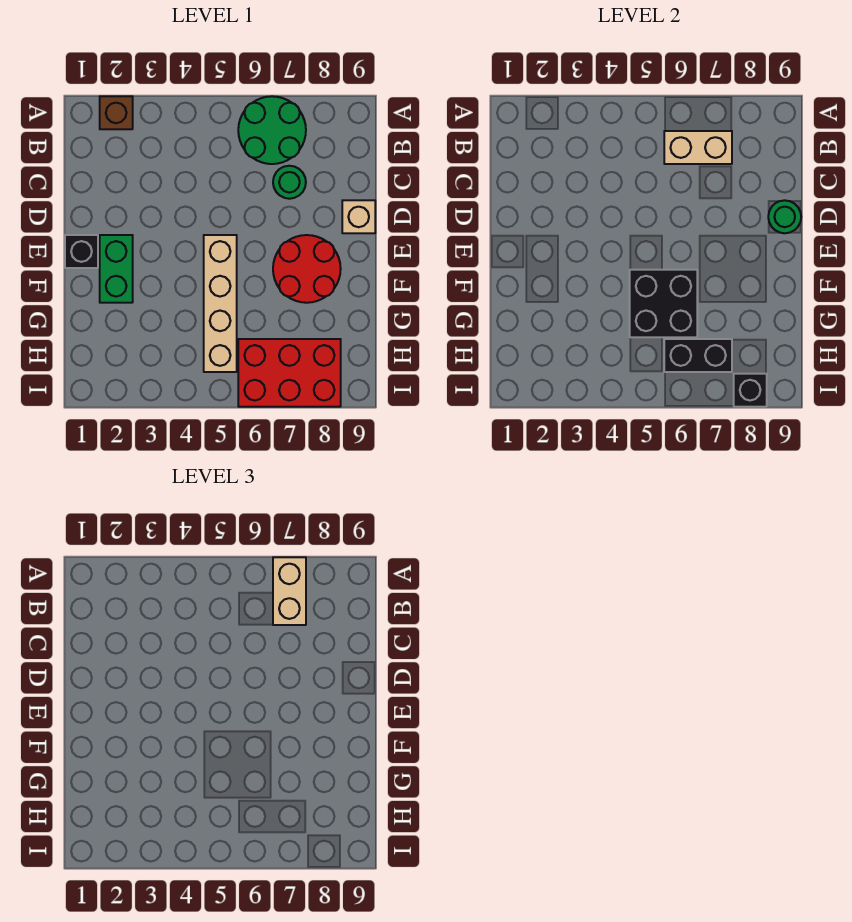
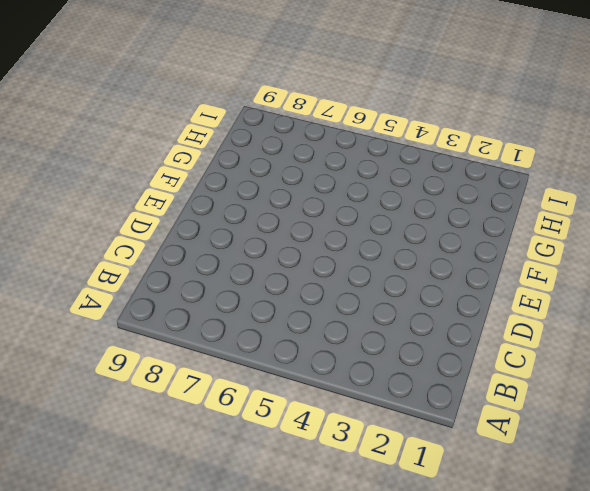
none -> brown 1x1 brick [100,96,133,129]
none -> green 2x2 round brick [238,96,306,164]
none -> green 1x1 round brick [273,166,306,199]

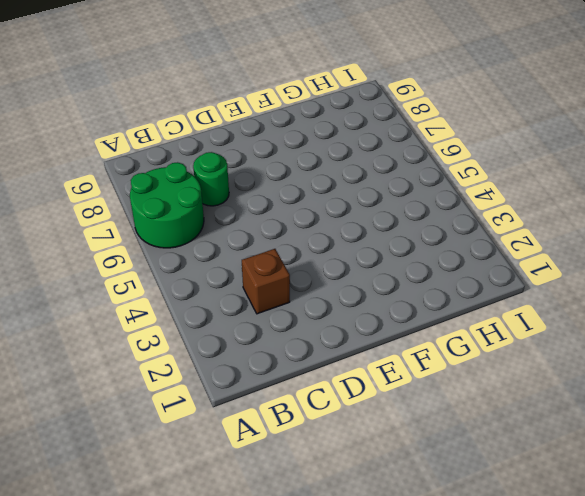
brown 1x1 brick [242,249,290,314] -> brown 1x1 brick moved to [100,96,133,129]
none -> tan 1x1 brick [342,200,375,233]
none -> black 1x1 brick [65,235,98,268]
none -> green 1x2 brick [100,235,133,303]

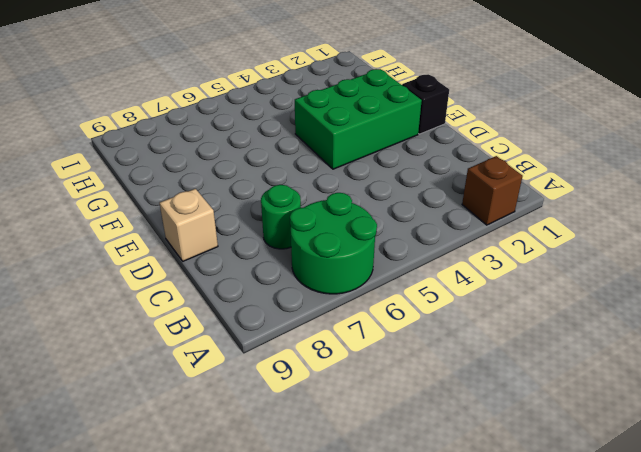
green 2x3 brick [295,69,422,169] -> green 1x2 brick [100,235,133,303]
none -> tan 1x4 brick [204,235,237,372]
none -> red 2x2 round brick [273,235,341,303]
none -> red 2x3 brick [238,339,341,407]

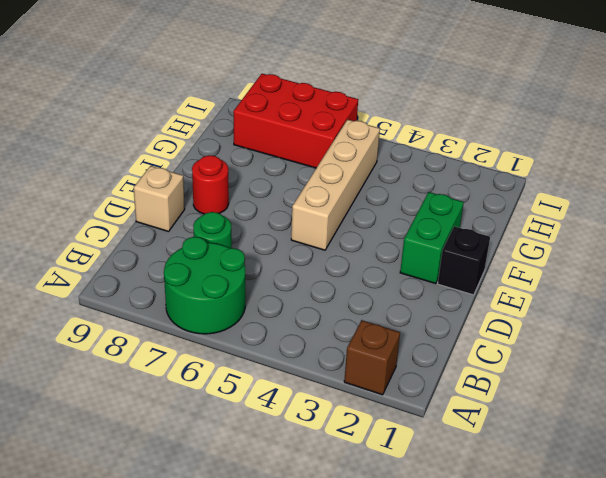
red 1x1 round brick [192,155,229,214] -> red 2x2 round brick [273,235,341,303]
none -> tan 1x2 brick [664,131,732,164]
none -> green 1x1 round brick [768,200,801,233]
none -> black 2x2 brick [630,270,697,337]

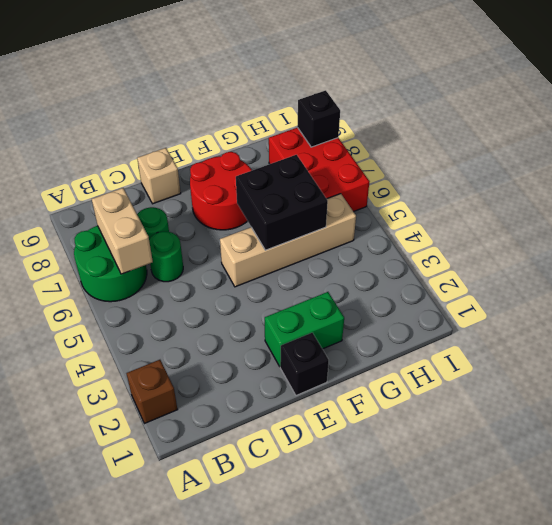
green 1x1 round brick [149,231,183,282] -> green 1x1 round brick moved to [768,200,801,233]
none -> black 1x2 brick [664,339,732,372]
none -> tan 1x2 brick [273,557,306,625]

